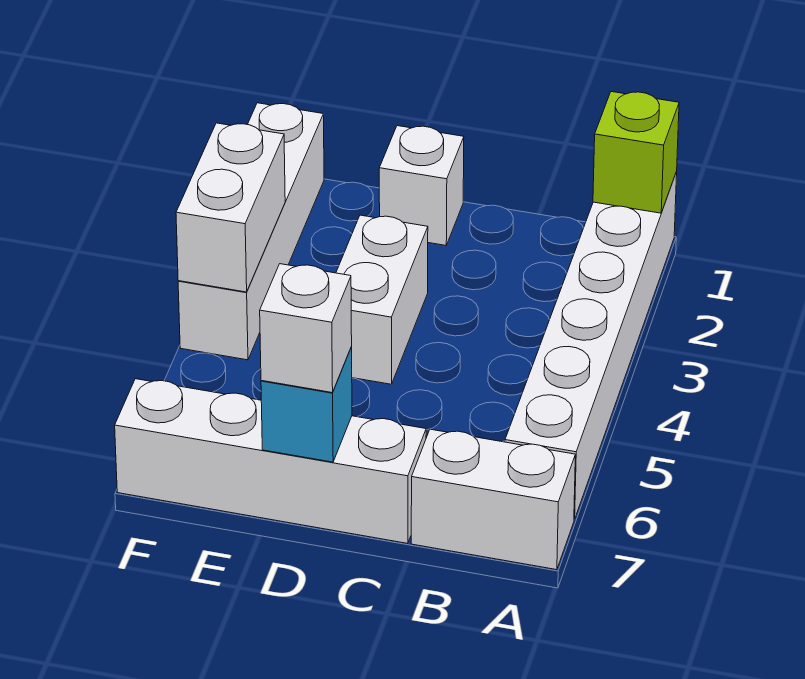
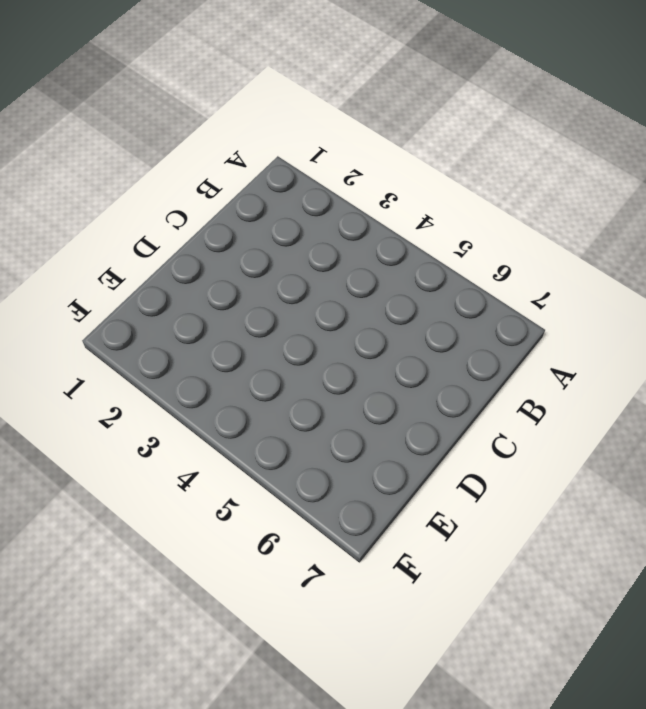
none -> white 1x6 brick [505,172,677,519]
none -> white 1x2 brick [411,429,575,570]

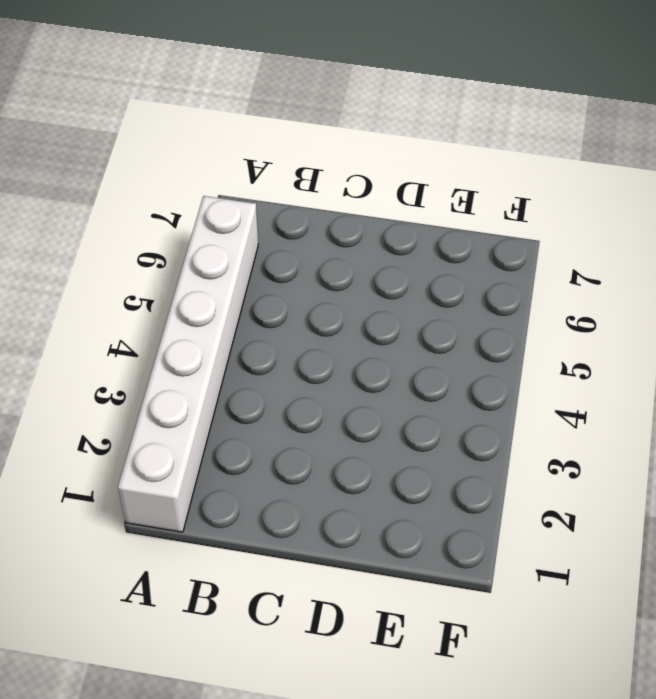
none -> white 1x2 brick [411,429,575,570]
none -> white 1x4 brick [115,379,426,544]

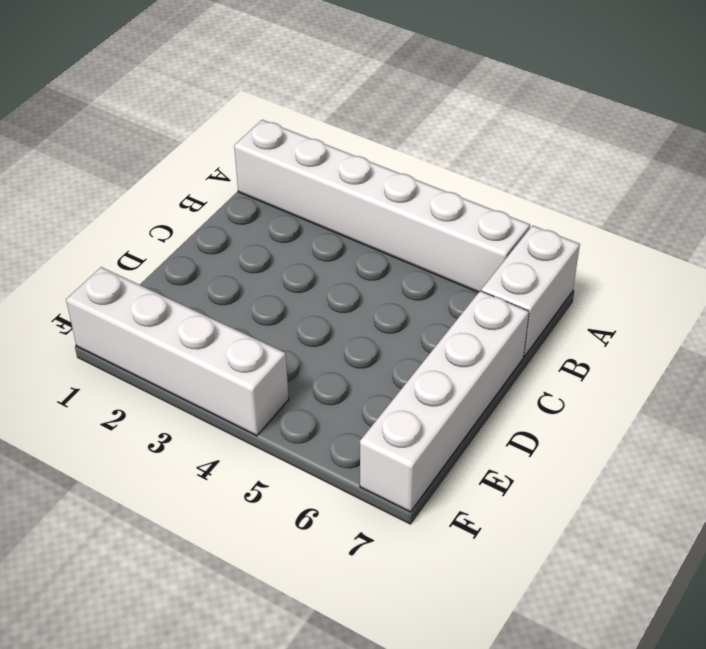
none -> white 1x1 brick [379,126,464,245]
none -> white 1x2 brick [336,215,428,384]

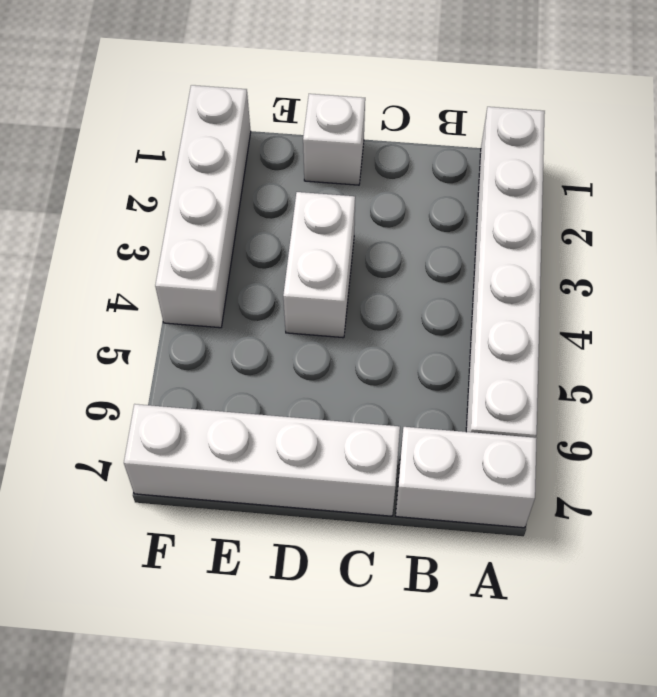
none -> lime 1x1 brick [593,92,679,213]
none -> cyan 1x1 brick [261,347,352,462]

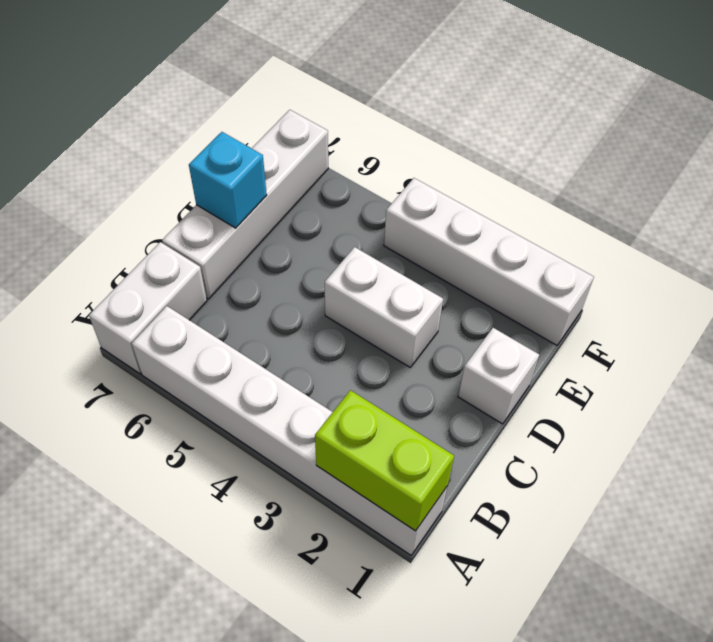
lime 1x2 brick [315,390,454,531] -> lime 1x1 brick [593,92,679,213]
none -> white 1x2 brick [176,123,285,292]
none -> white 1x1 brick [260,264,352,393]

